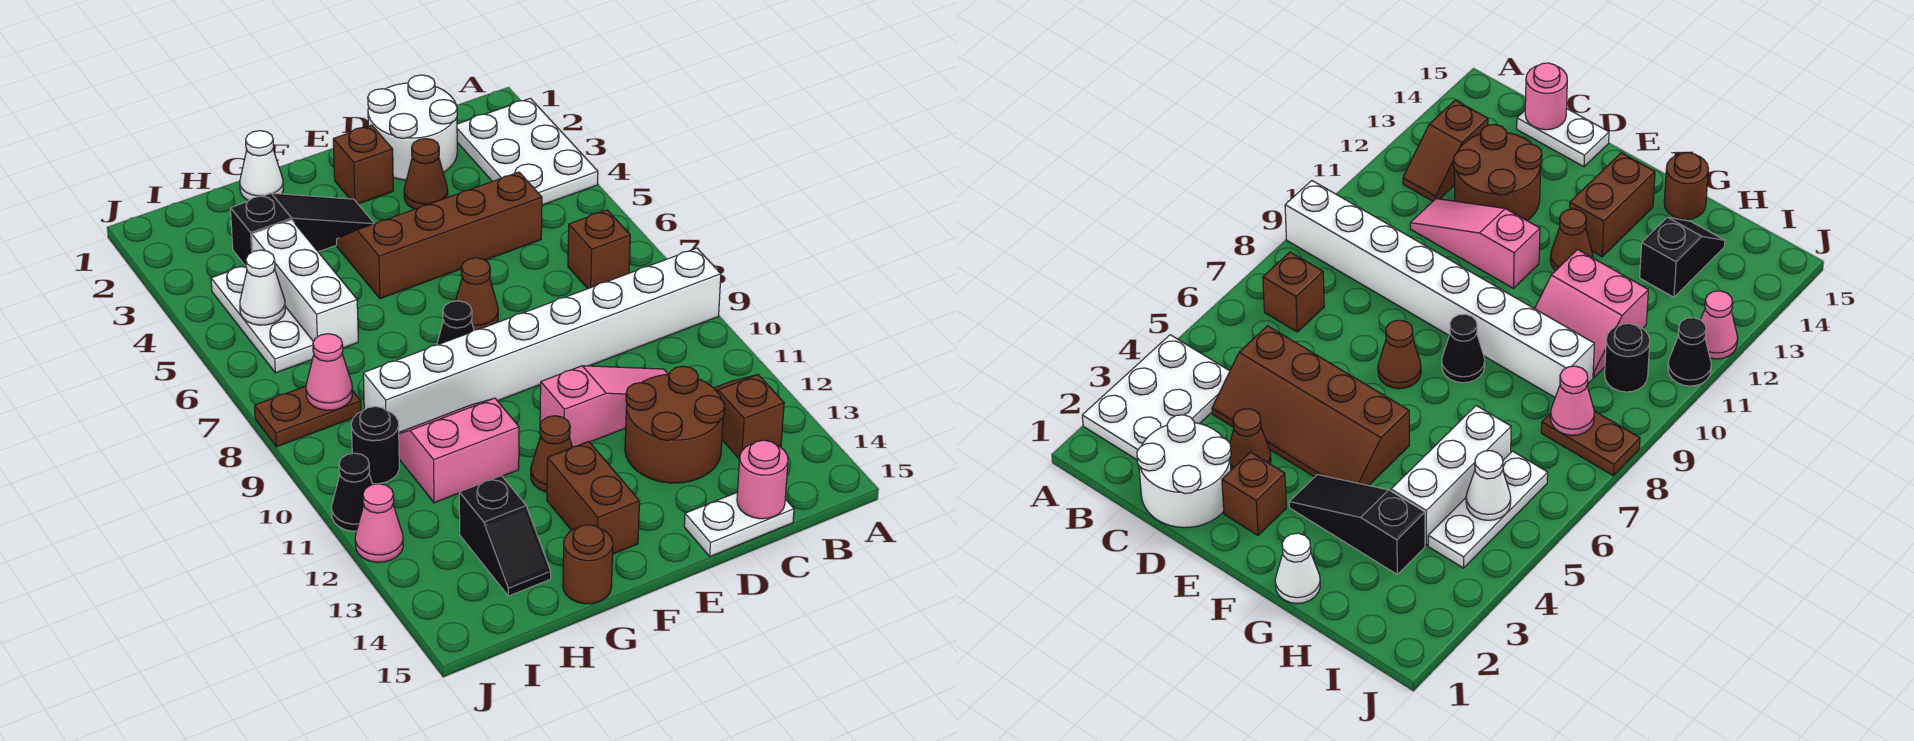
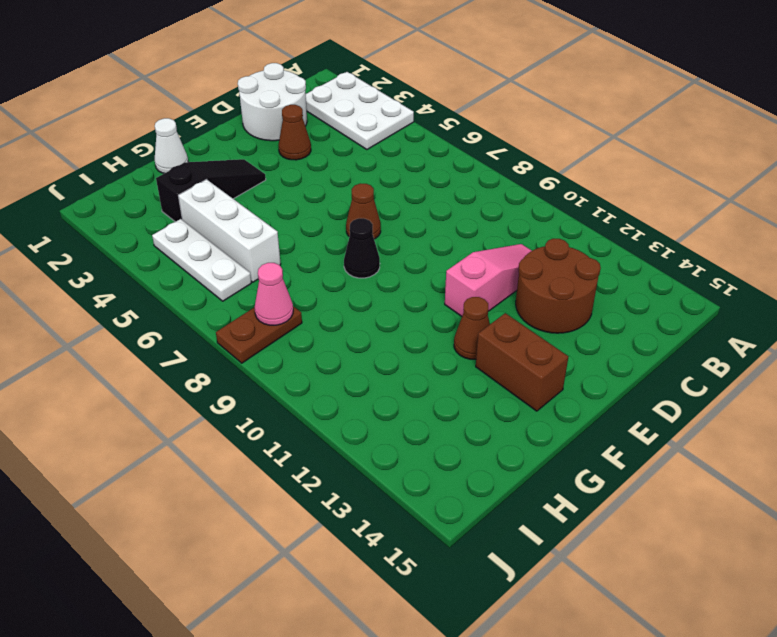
none -> white 1x8 brick [363,248,721,432]
none -> brown 1x1 brick [568,210,630,289]
none -> brown 1x2 slope [714,375,784,459]

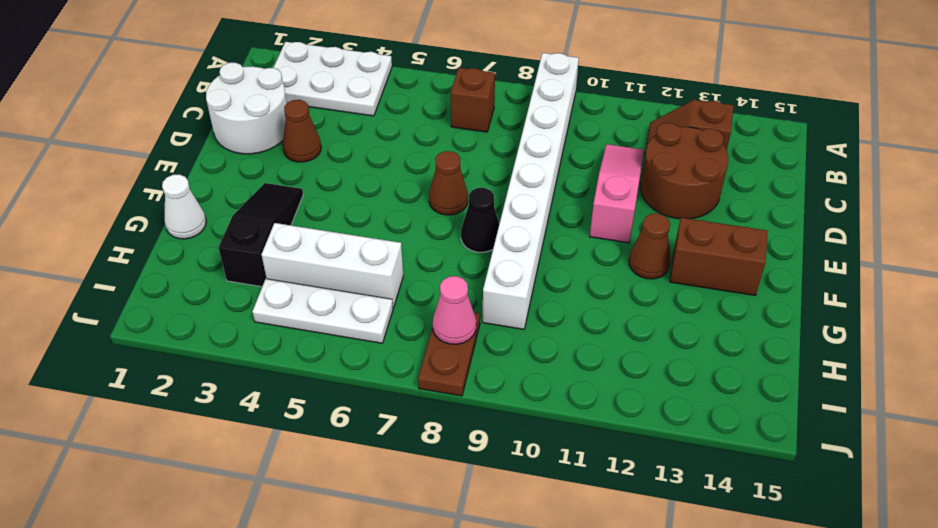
none -> brown 2x4 slope [337,172,542,299]
none -> white 1x2 plate [684,492,794,556]
none -> brown 1x1 brick [333,125,393,204]

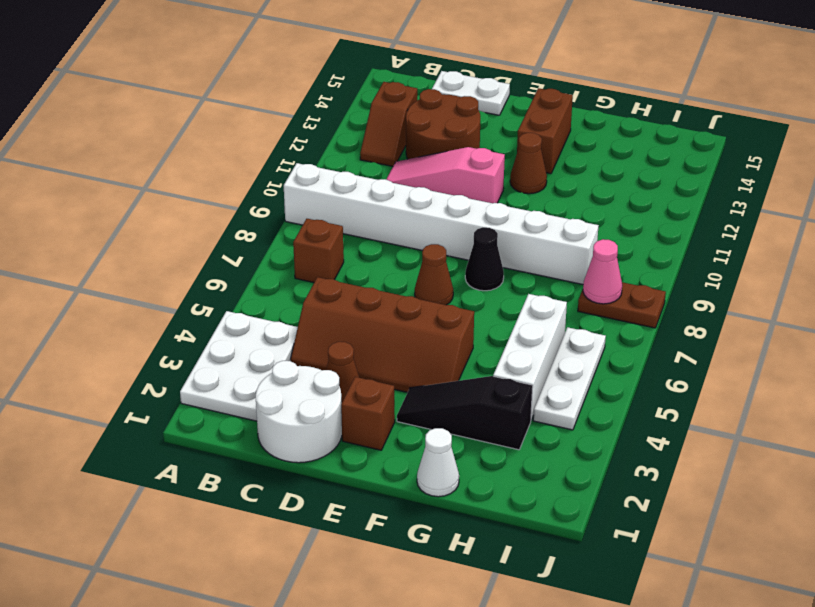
none -> pink 2x2 slope [399,398,519,503]
none -> brown 1x1 round brick [563,525,613,604]
none -> black 1x2 slope [459,476,551,596]

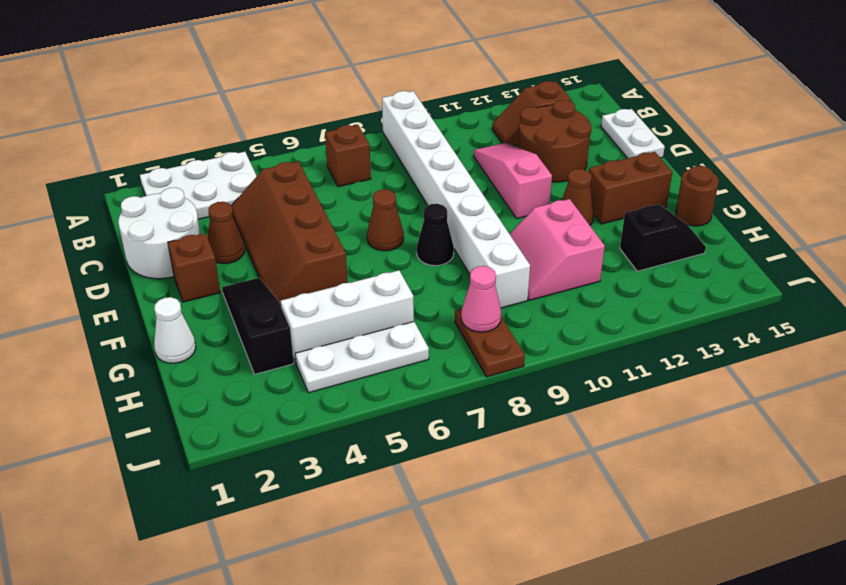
none -> black 1x1 round brick [351,407,399,484]
none -> black 1x1 cone [332,453,373,531]
none -> pink 1x1 cone [355,484,403,562]

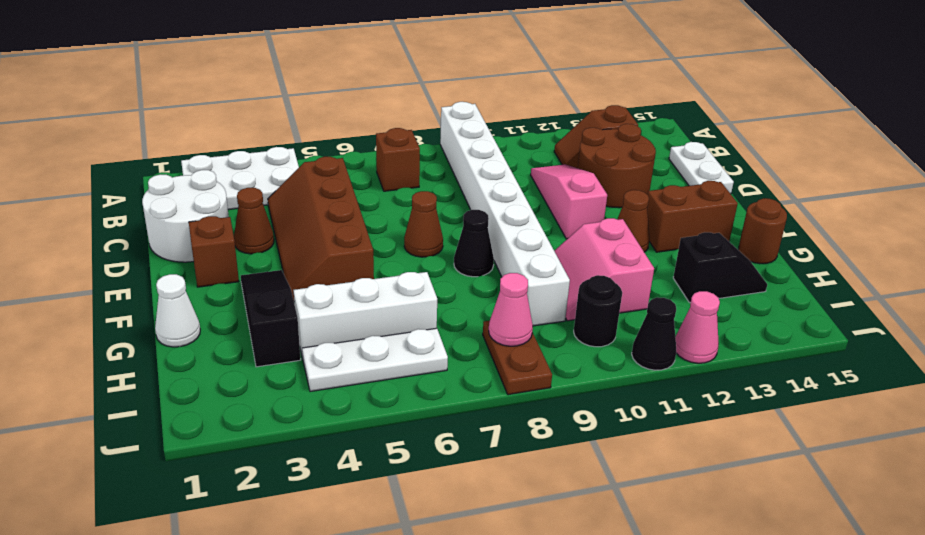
none -> pink 1x1 round brick [737,440,788,519]
none -> white 1x1 cone [240,250,285,325]

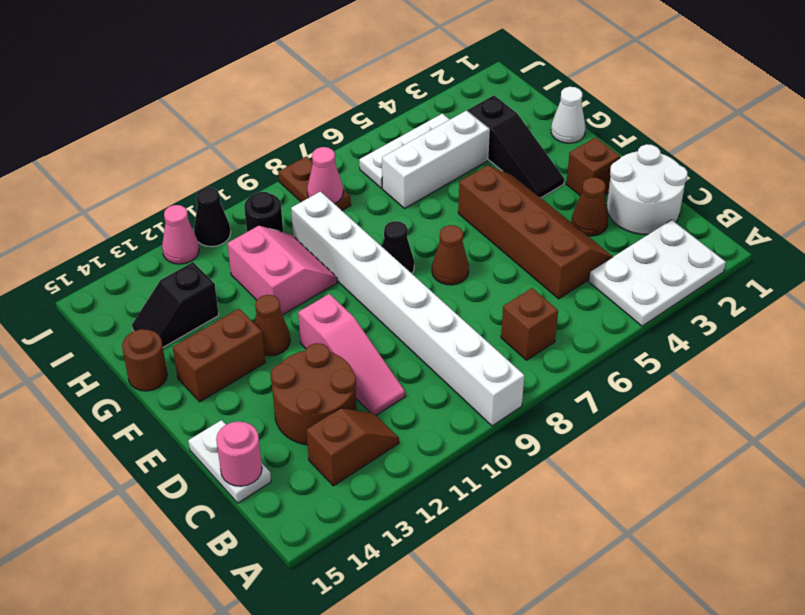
none -> white 1x1 cone [240,250,285,325]

